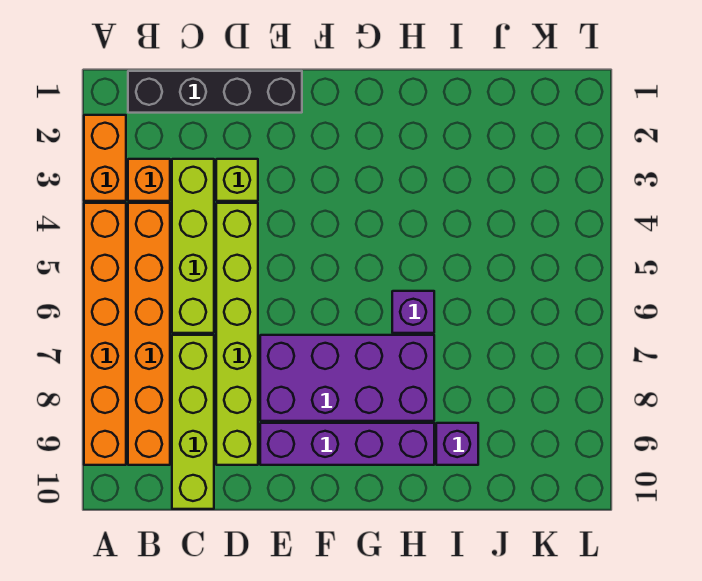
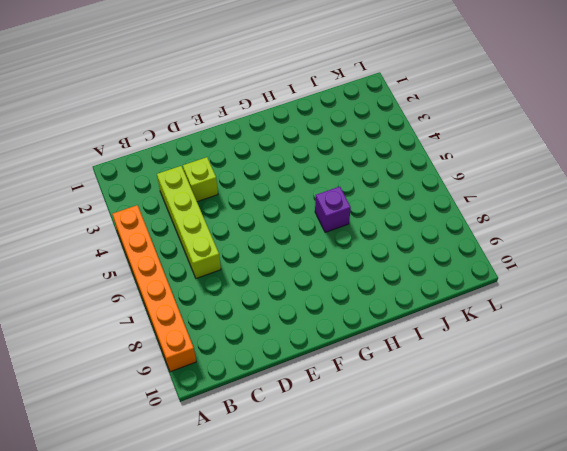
none -> orange 1x2 brick [84,115,126,201]
none -> black 1x4 brick [128,71,302,113]
none -> orange 1x1 brick [128,159,170,201]

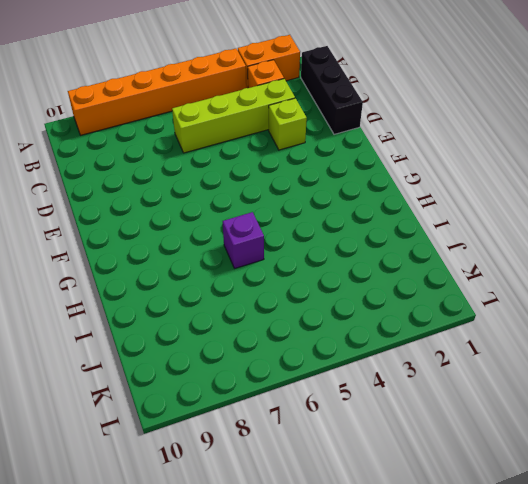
black 1x3 brick [301,46,363,134] -> black 1x4 brick [128,71,302,113]
none -> orange 1x6 brick [128,203,170,465]
none -> lime 1x4 brick [172,335,214,509]
none -> lime 1x6 brick [216,203,258,465]

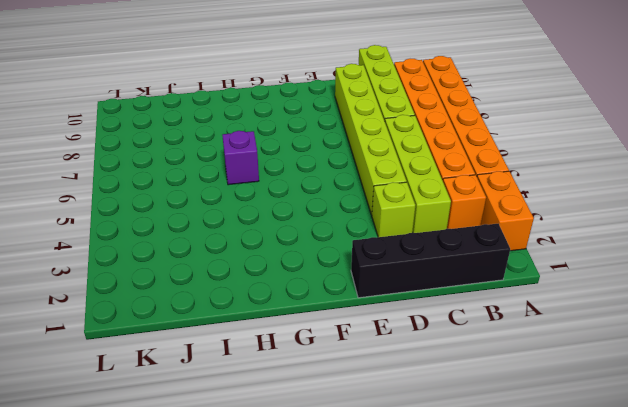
none -> purple 2x4 brick [260,335,434,421]
none -> purple 1x4 brick [260,423,434,465]
none -> purple 1x1 brick [436,423,478,465]

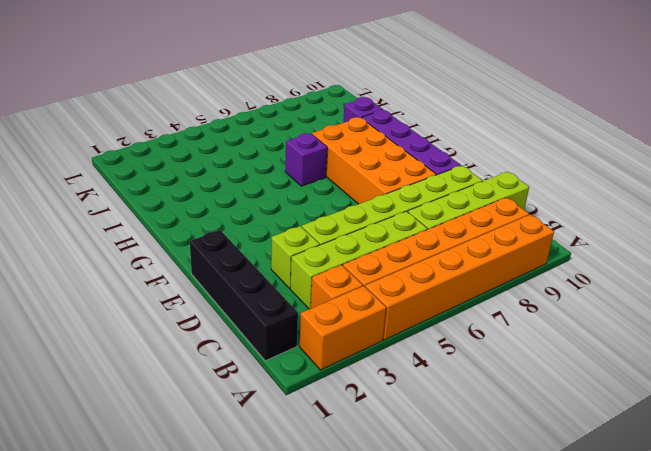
orange 2x4 brick [312,117,436,204] -> purple 2x4 brick [260,335,434,421]

